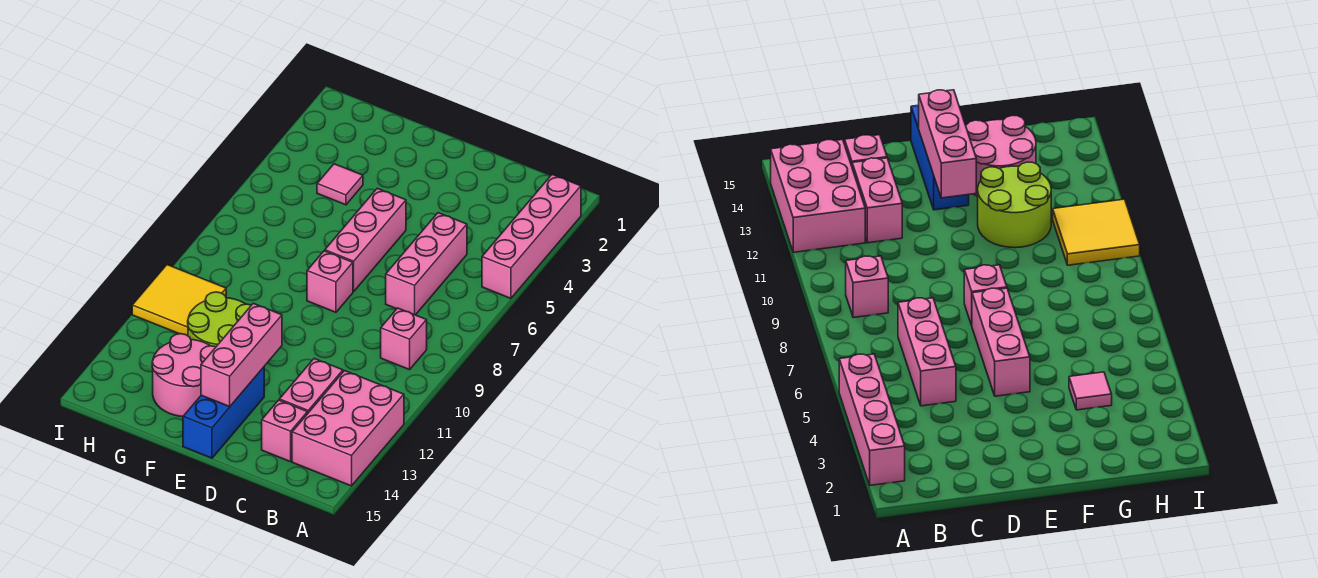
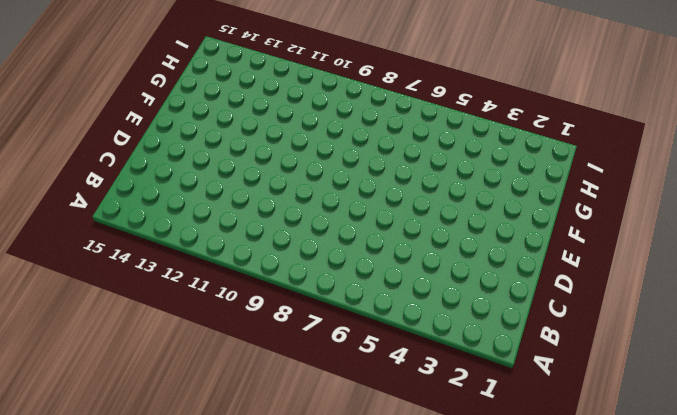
none -> pink 1x4 brick [482,174,581,298]
none -> pink 2x3 brick [292,371,404,486]
none -> pink 1x1 brick [381,308,427,370]

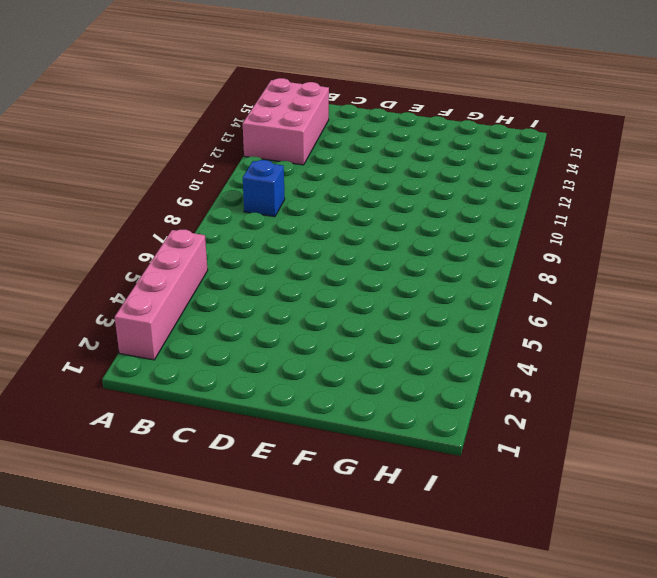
blue 1x1 brick [243,160,285,217] -> pink 1x1 brick [381,308,427,370]
none -> pink 1x3 brick [386,213,467,315]
none -> pink 1x2 brick [279,359,343,413]
none -> pink 1x1 brick [262,400,308,462]

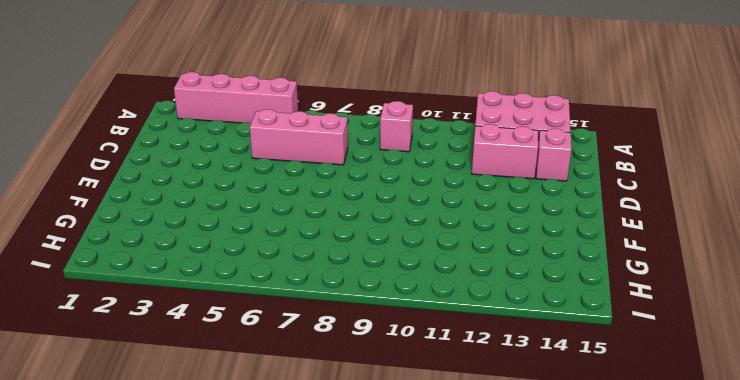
none -> pink 1x3 brick [325,188,406,292]
none -> pink 1x1 brick [307,251,353,312]
none -> blue 1x3 brick [183,367,264,458]

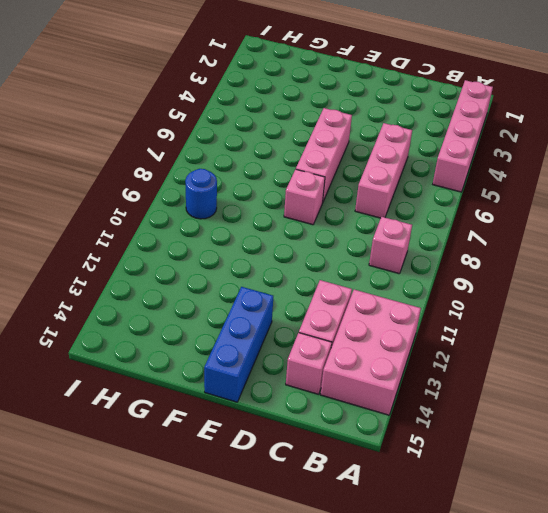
blue 1x1 round brick [185,169,217,219] -> none
none -> lime 2x2 round brick [188,292,251,347]
none -> pink 2x2 round brick [152,334,216,417]
none -> pink 1x1 tile [317,164,363,205]

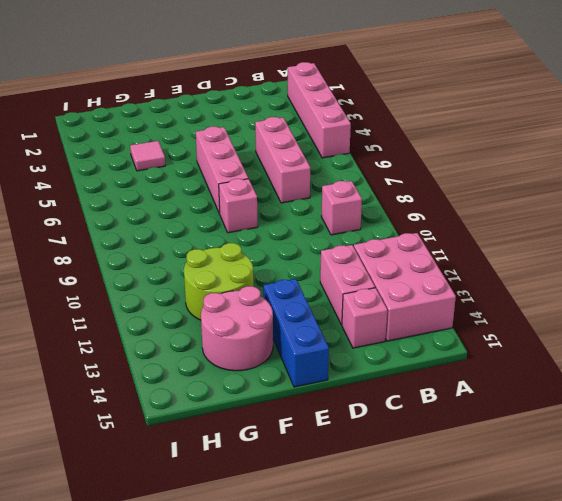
none -> yellow 2x2 tile [132,265,226,336]
none -> pink 1x3 brick [201,303,282,407]

